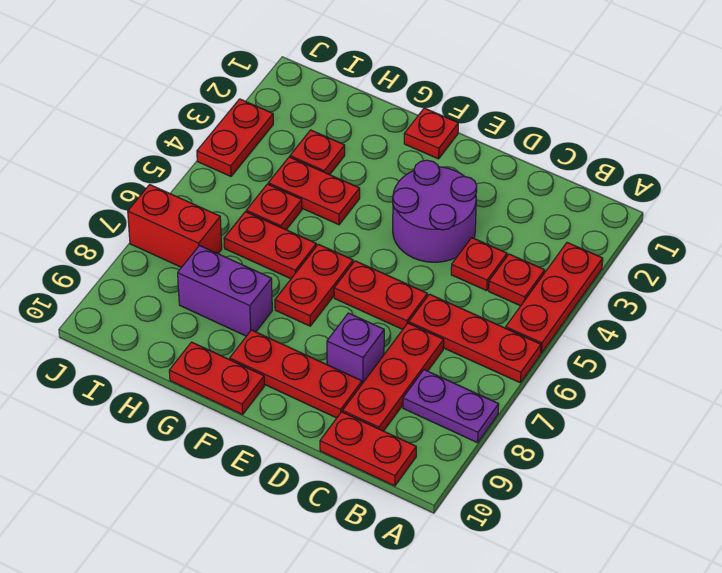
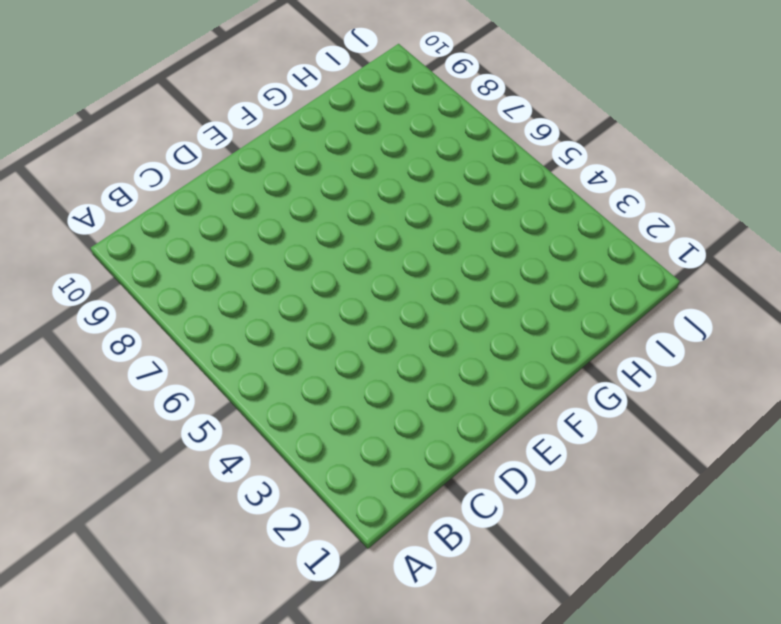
none -> red 1x3 plate [506,243,603,353]
none -> red 1x3 plate [409,294,541,382]
none -> purple 1x2 plate [403,370,499,443]

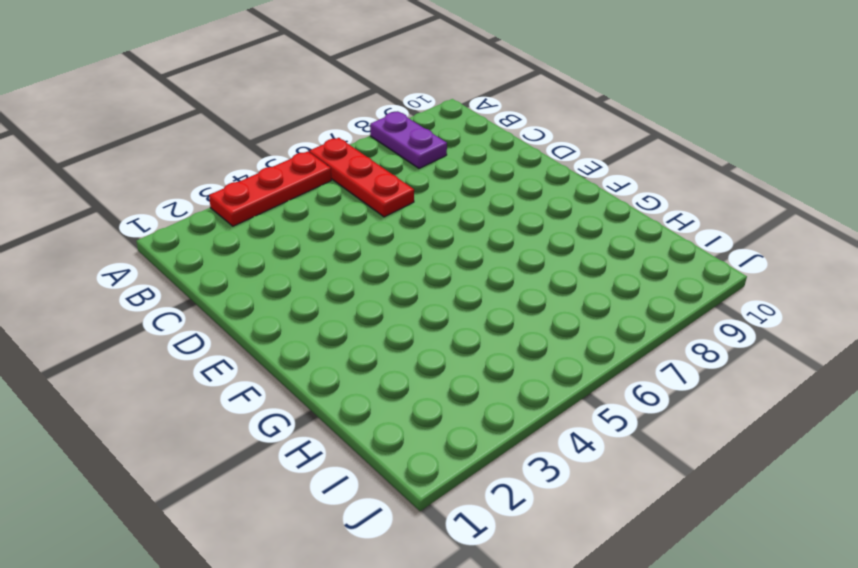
none -> red 1x1 plate [489,254,545,306]
none -> red 1x2 plate [320,412,416,486]
none -> red 1x1 plate [451,238,507,291]

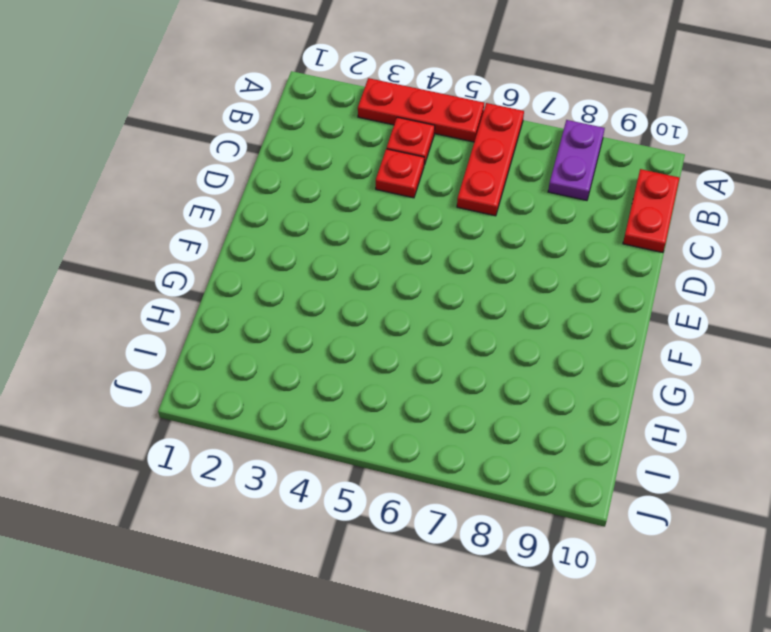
none -> red 1x3 plate [343,323,444,431]
none -> purple 2x2 round brick [393,160,477,262]
none -> red 1x2 plate [334,261,427,329]

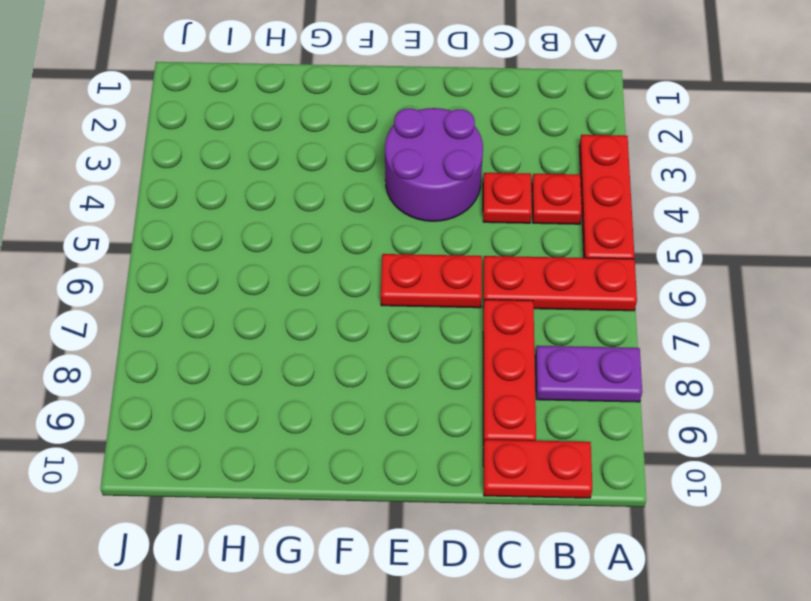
none -> purple 1x1 brick [327,313,384,384]
none -> red 1x3 plate [230,330,362,418]
none -> red 1x1 plate [404,108,458,159]

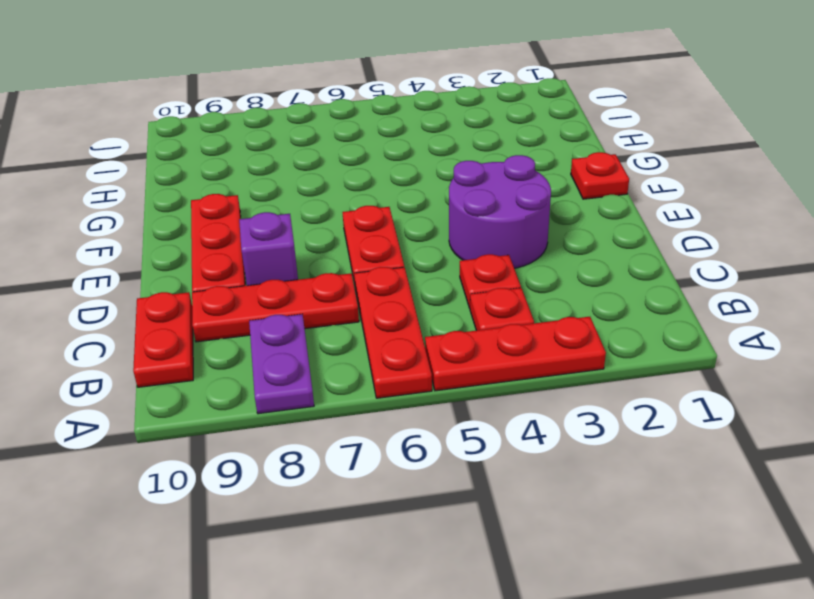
none -> red 1x2 plate [275,244,353,326]
none -> red 1x2 plate [169,342,264,414]
none -> red 1x2 plate [268,157,360,225]

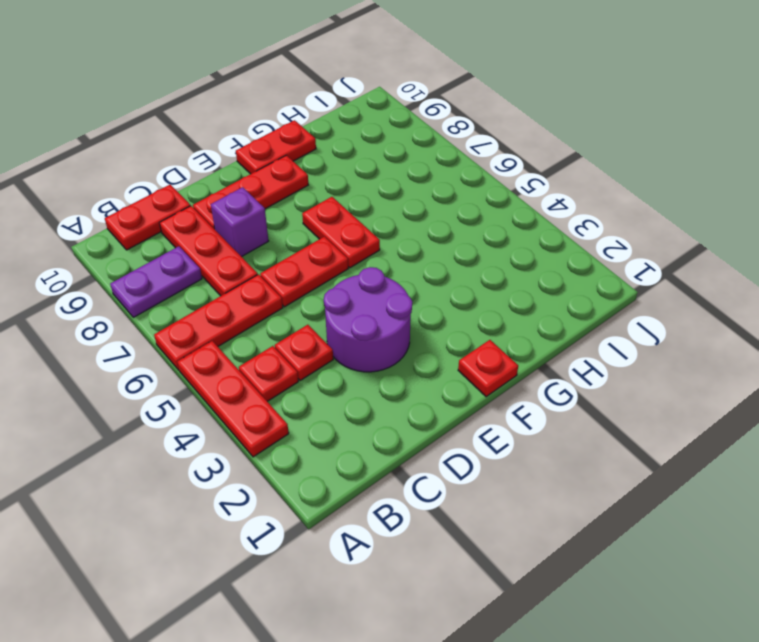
none -> red 1x2 plate [268,157,360,225]
none -> red 1x2 plate [224,212,316,279]
none -> purple 1x2 brick [178,246,272,336]

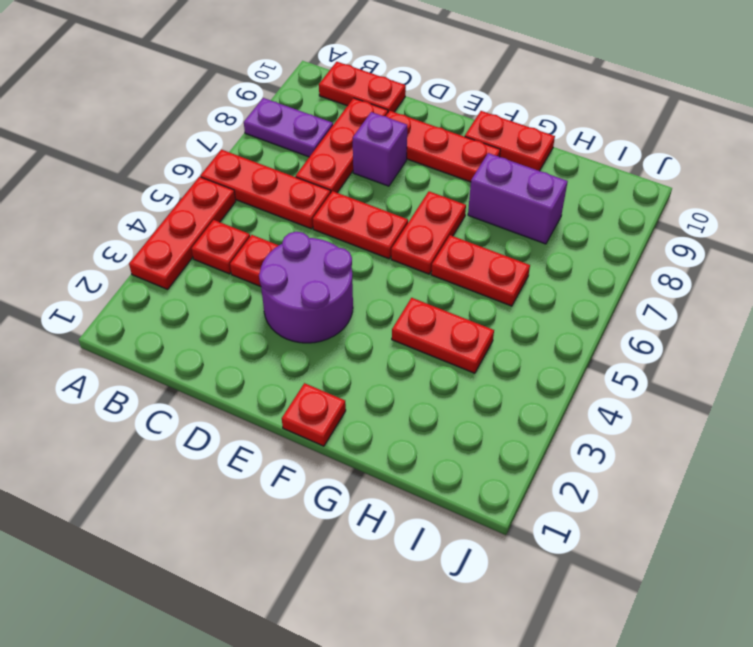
none -> red 1x1 plate [290,130,345,175]
none -> red 1x1 plate [246,184,302,230]
none -> red 1x2 brick [128,185,222,267]

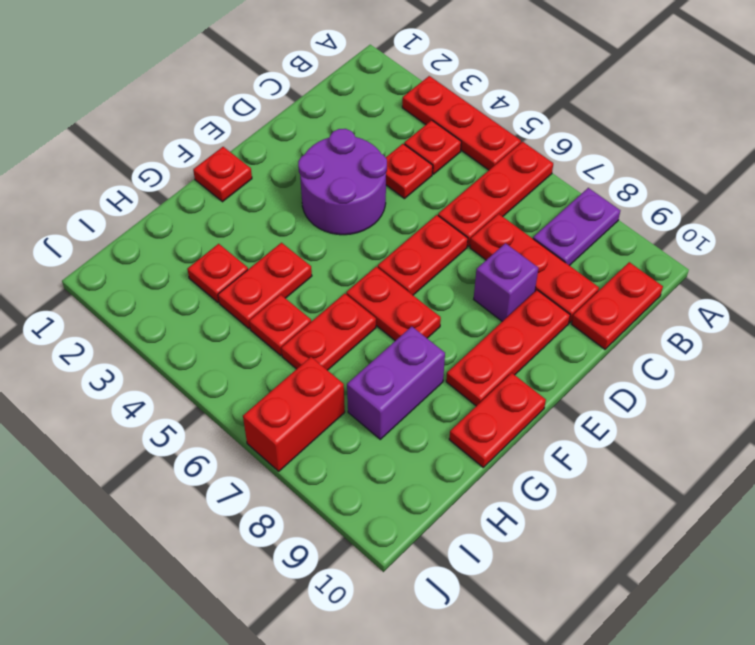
none -> red 1x2 plate [197,99,273,176]

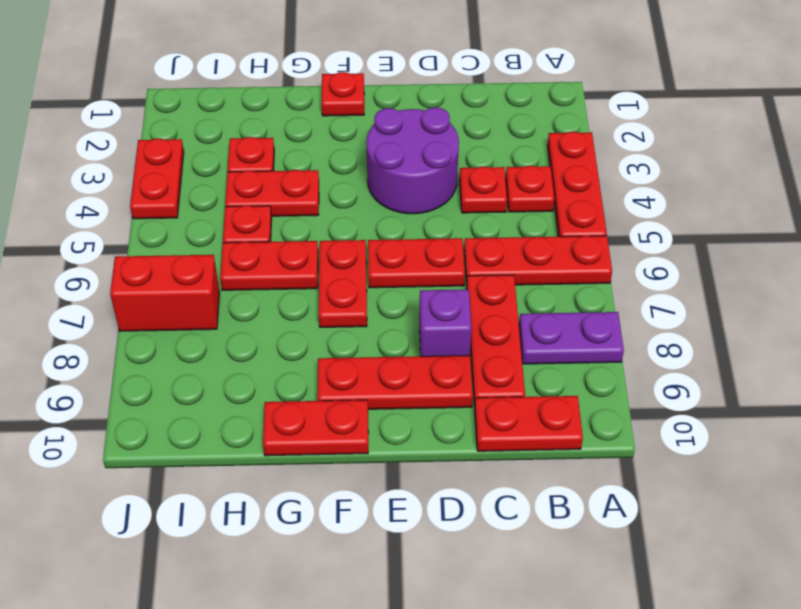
none -> purple 1x2 brick [178,246,272,336]

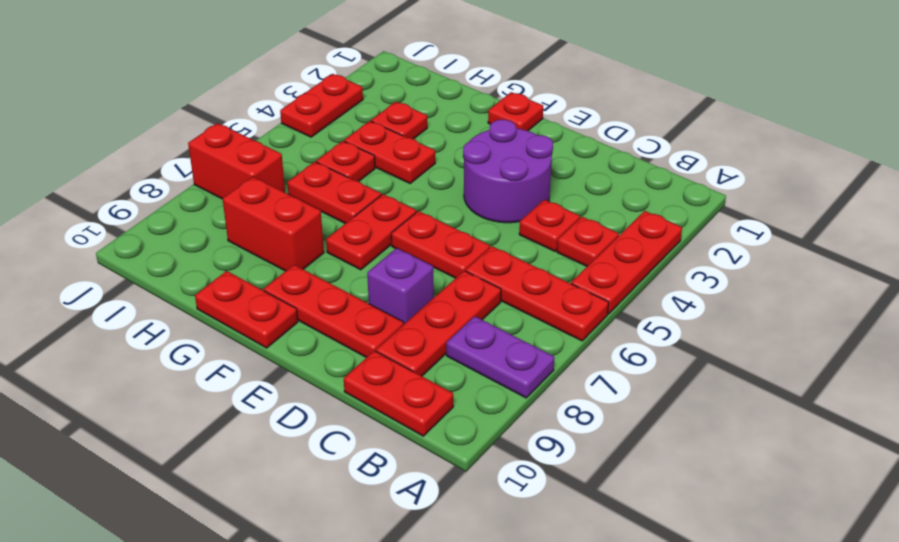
red 1x2 brick [223,177,324,271] -> purple 1x2 brick [178,246,272,336]

